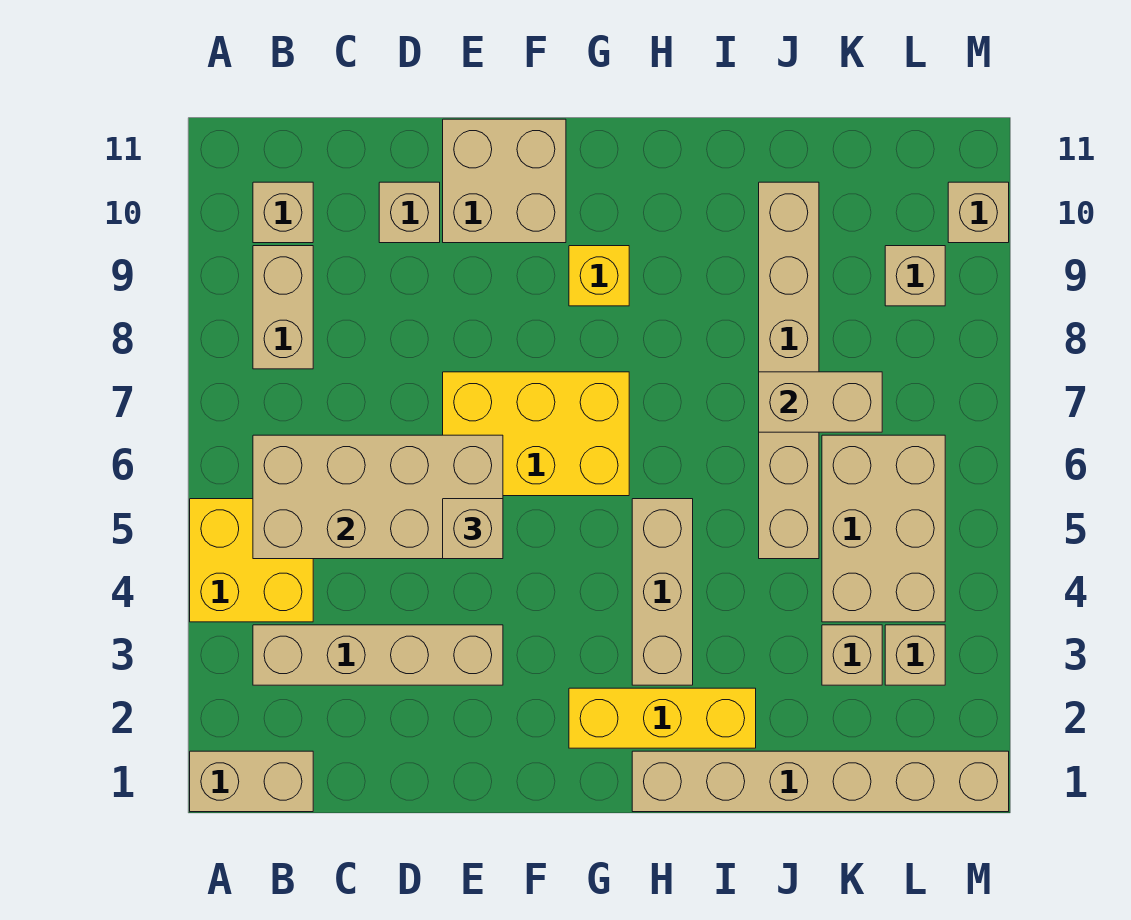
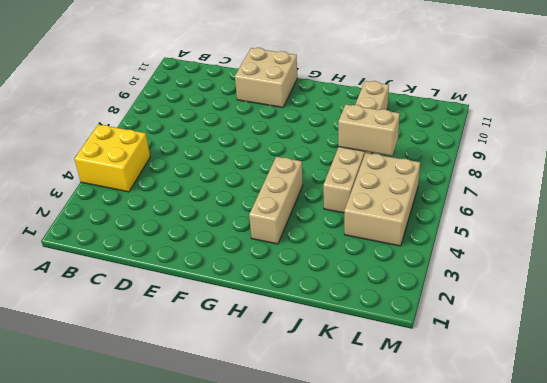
none -> tan 1x2 brick [190,751,313,812]
none -> tan 1x4 brick [253,625,503,685]
none -> tan 1x2 brick [253,246,313,369]

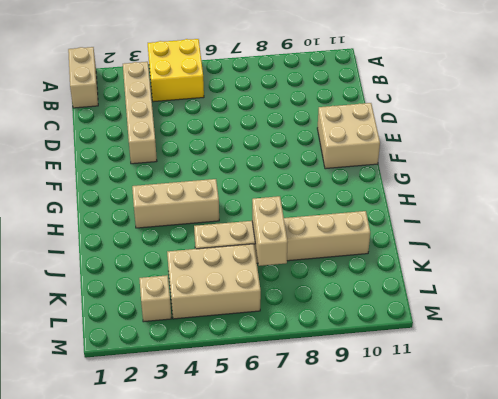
none -> tan 1x2 brick [253,246,313,369]
none -> tan 1x1 brick [253,182,313,243]
none -> tan 1x1 brick [379,182,440,243]

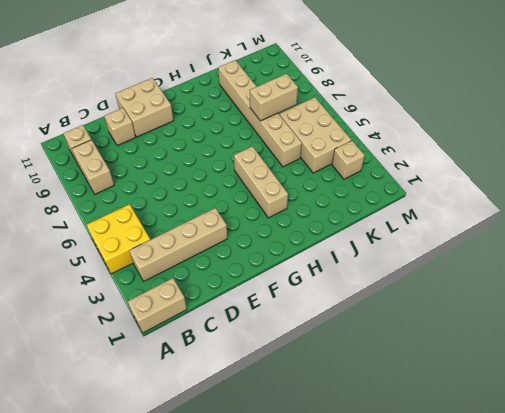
none -> yellow 2x3 brick [443,372,629,496]
none -> yellow 1x3 brick [569,688,756,748]
none -> yellow 1x1 brick [569,246,629,306]

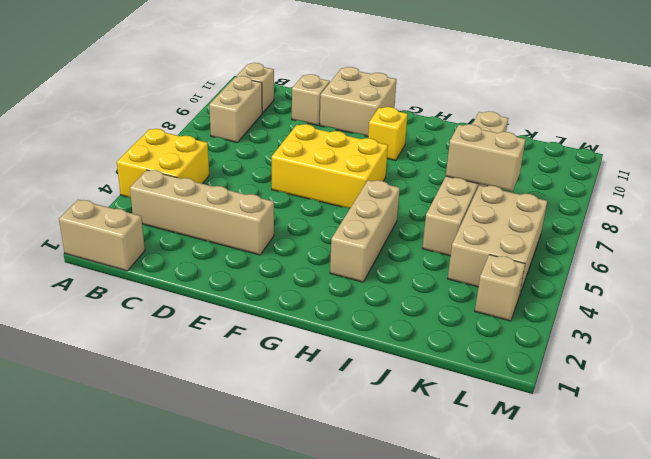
none -> yellow 1x3 brick [569,688,756,748]
none -> tan 1x6 brick [632,751,1009,812]
none -> tan 1x1 brick [822,625,882,685]

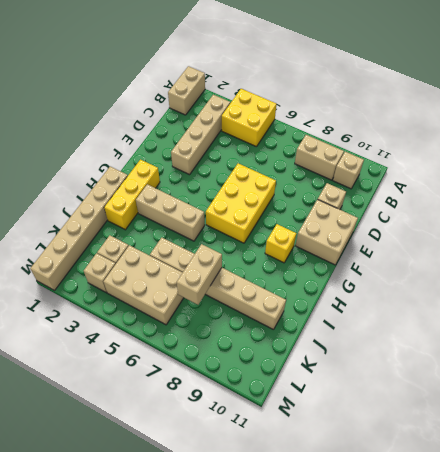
none -> tan 1x1 brick [885,246,945,306]
none -> tan 1x1 brick [948,182,1009,243]
none -> tan 2x4 brick [253,435,503,559]

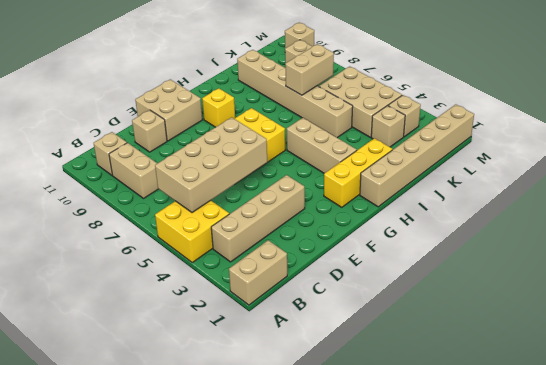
none -> tan 1x1 brick [443,499,503,559]

